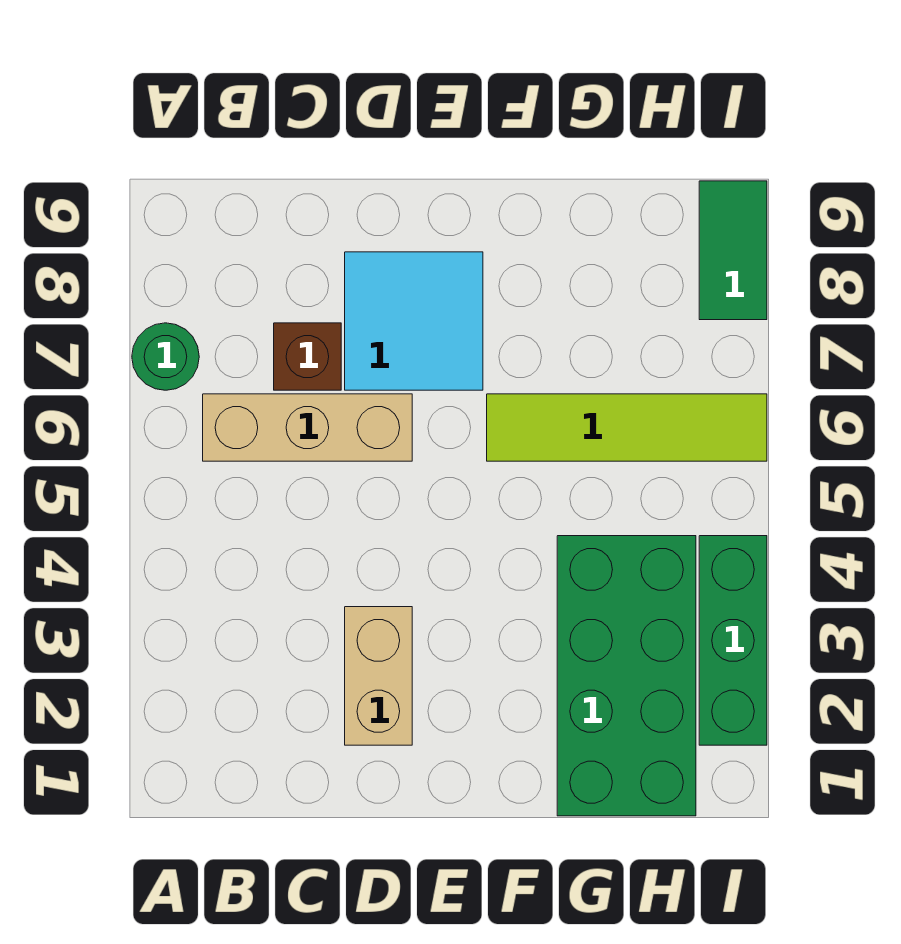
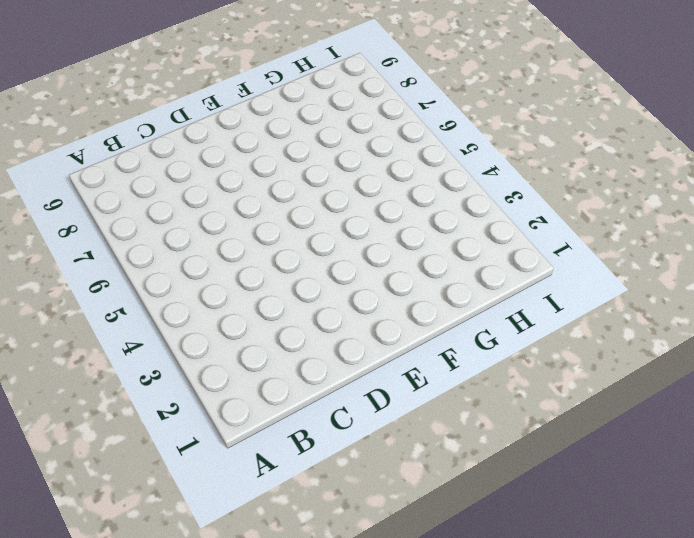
none -> green 1x1 round brick [132,323,199,390]
none -> tan 1x3 brick [203,394,412,461]

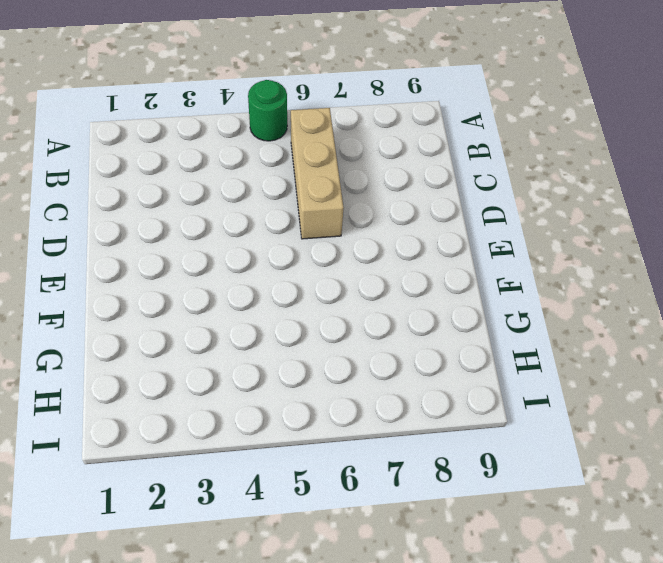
green 1x1 round brick [248,80,287,141] -> green 1x1 round brick moved to [132,323,199,390]
none -> brown 1x1 brick [274,323,341,390]
none -> tan 1x2 brick [345,607,412,745]

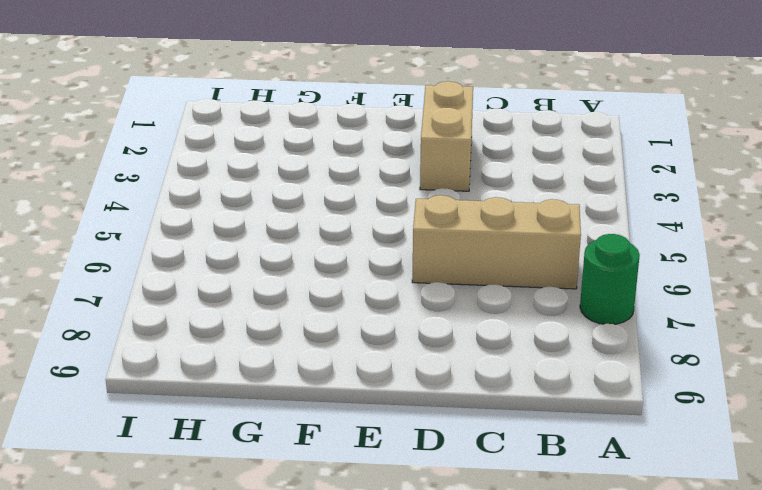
none -> brown 1x1 brick [274,323,341,390]
none -> cyan 2x2 tile [345,252,483,390]

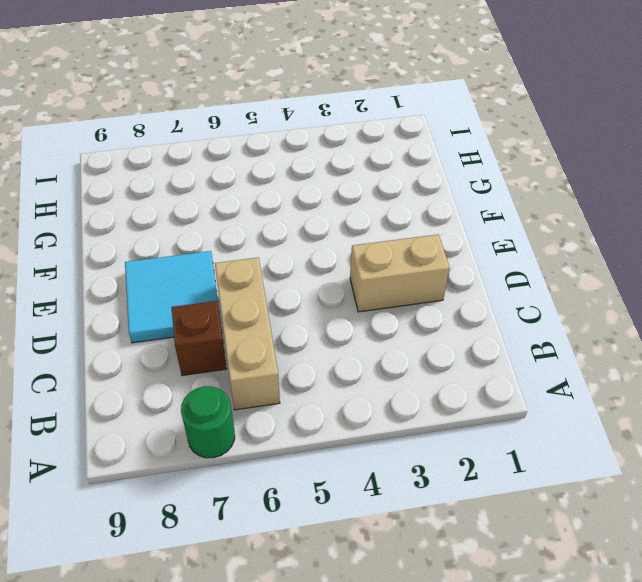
none -> lime 1x4 tile [487,394,767,461]
none -> green 2x4 brick [557,536,696,816]

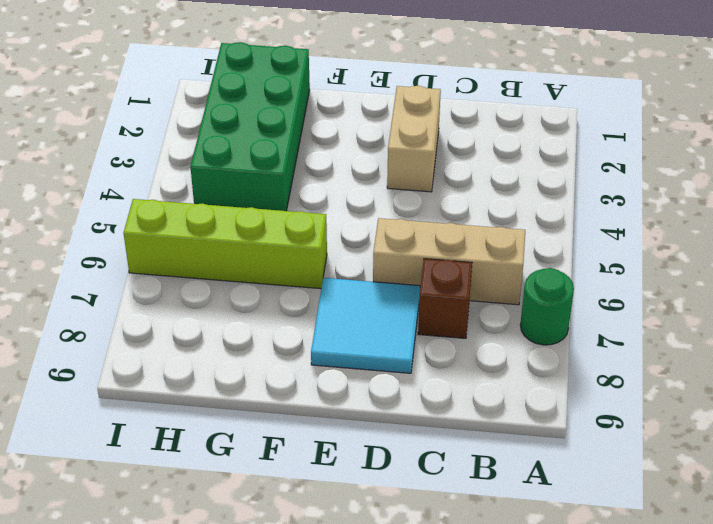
lime 1x4 brick [124,199,327,289] -> lime 1x4 tile [487,394,767,461]
none -> green 1x3 brick [699,536,767,745]
none -> green 1x2 tile [699,181,767,320]

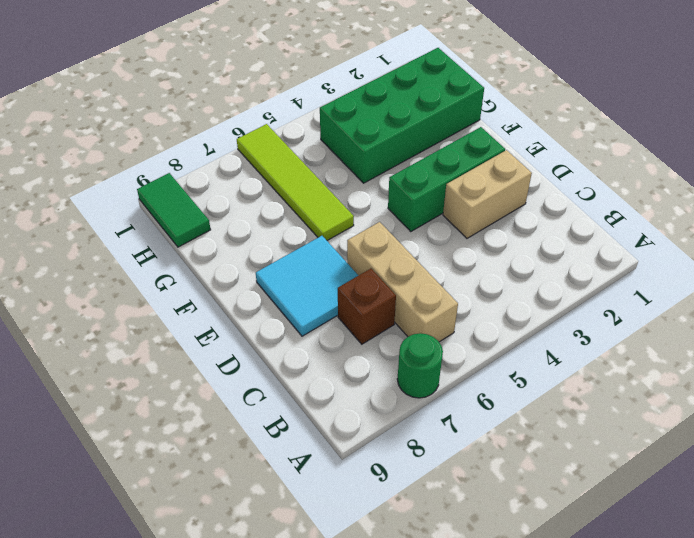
green 1x3 brick [388,127,505,231] -> green 1x3 brick moved to [699,536,767,745]
green 1x2 tile [137,173,211,247] -> green 1x2 tile turned to [699,181,767,320]

